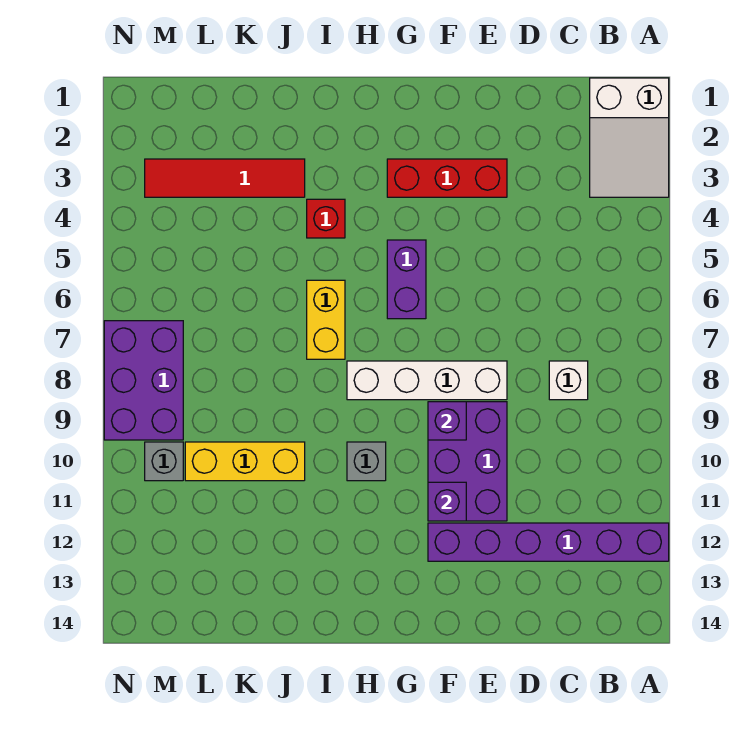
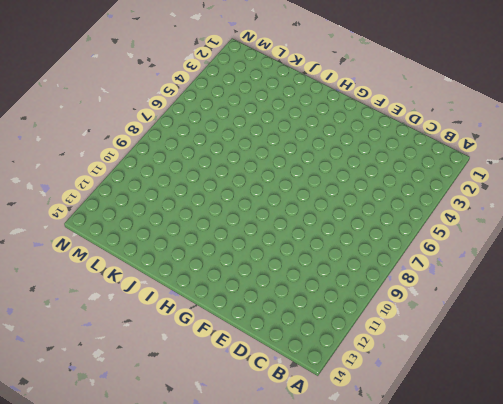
none -> white 2x3 slope [590,78,669,197]
none -> purple 1x6 brick [428,523,669,561]
none -> white 1x1 brick [549,361,588,400]

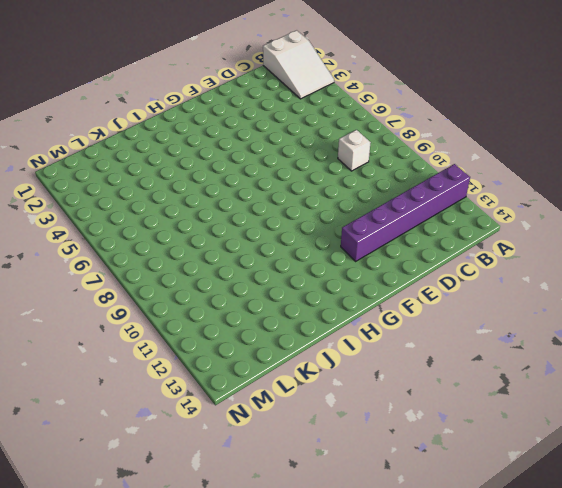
none -> red 1x3 brick [387,159,507,197]
none -> white 1x4 brick [347,361,507,400]
none -> purple 2x3 brick [428,402,507,521]

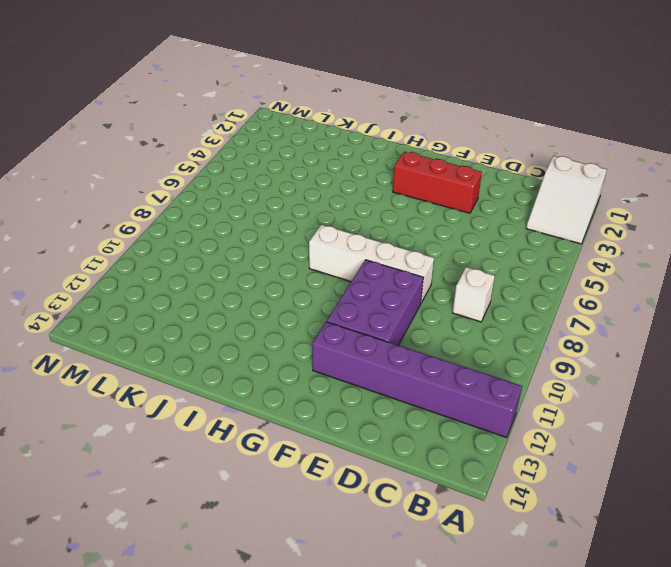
none -> purple 1x2 brick [387,240,426,319]
none -> grey 1x1 brick [347,442,386,481]
none -> red 1x1 brick [307,199,345,238]

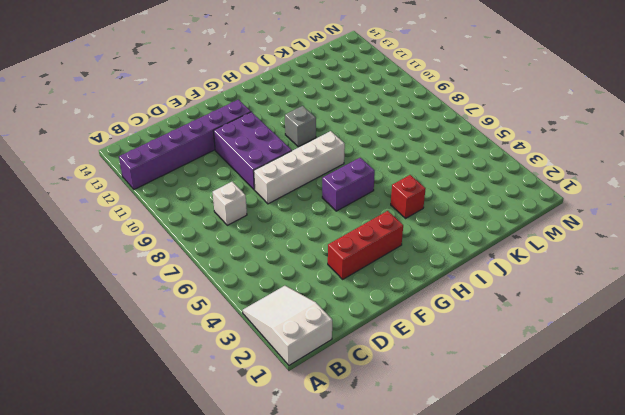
purple 1x2 brick [322,158,375,211] -> purple 1x2 brick turned to [387,240,426,319]
none -> yellow 1x2 brick [307,280,345,359]
none -> red 1x4 tile [145,159,305,197]
none -> yellow 1x3 brick [185,442,305,481]

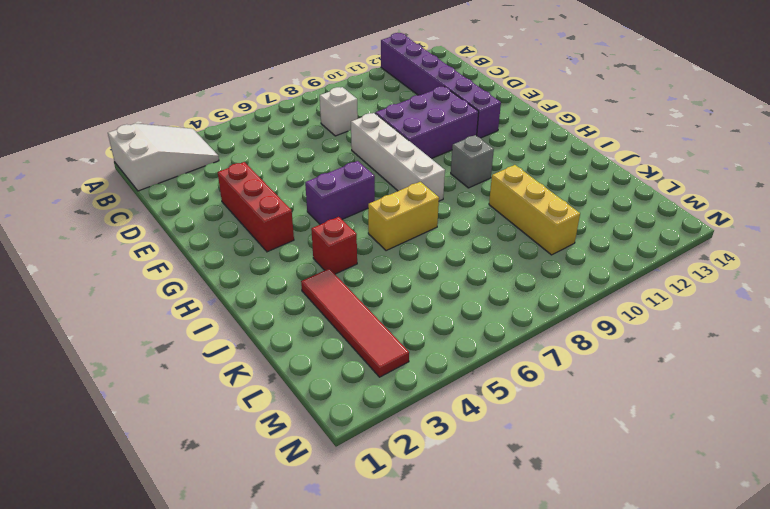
none -> purple 2x3 brick [104,321,183,440]
none -> grey 1x1 brick [145,442,183,481]
none -> purple 1x1 brick [428,402,466,440]

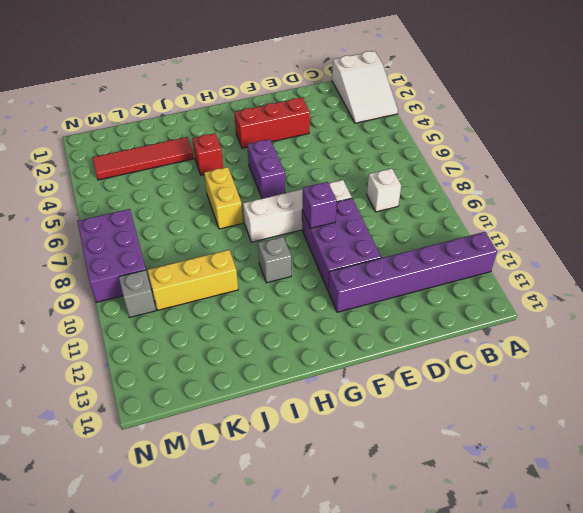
none -> purple 1x1 brick [428,482,466,521]

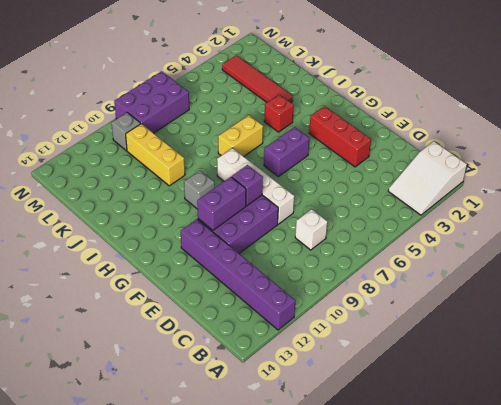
purple 1x2 brick [197,177,246,230] -> purple 1x1 brick [428,482,466,521]

